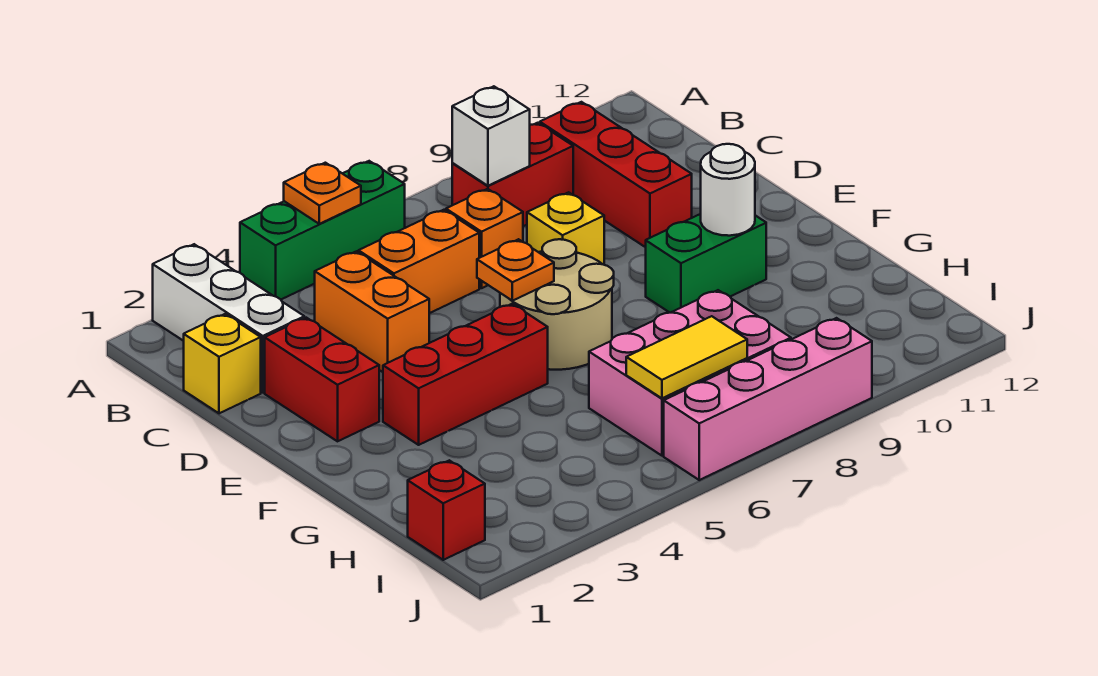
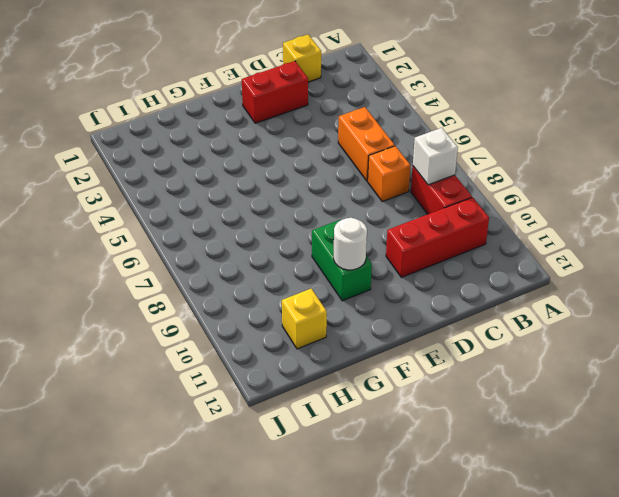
yellow 1x1 brick [282,289,327,349] -> yellow 1x1 brick moved to [527,192,604,265]
none -> white 1x3 brick [153,244,304,392]
none -> green 1x3 brick [240,161,405,299]
none -> orange 1x2 brick [315,251,429,372]

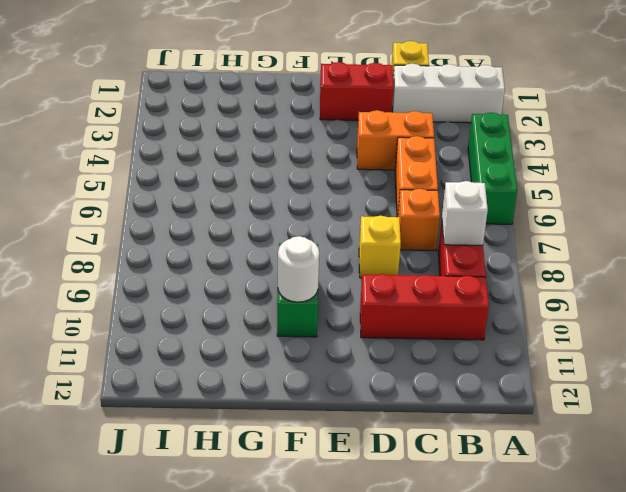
none -> tan 2x2 round brick [500,239,614,370]
none -> red 1x3 brick [383,304,548,445]
none -> pink 2x3 brick [589,290,791,456]

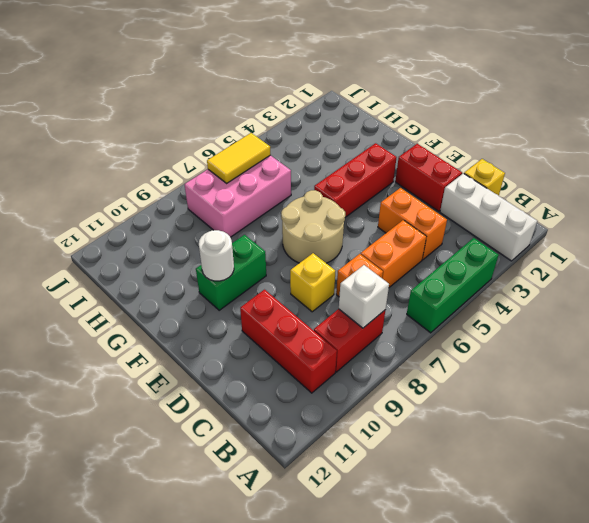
none -> red 1x1 brick [408,460,485,560]
none -> pink 1x4 brick [664,318,872,480]
none -> orange 1x1 plate [284,163,361,224]

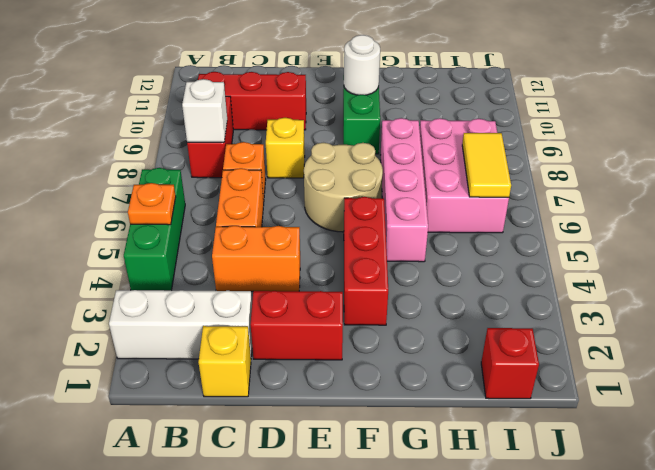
pink 1x4 brick [381,118,428,262] -> pink 1x4 brick moved to [664,318,872,480]
none -> orange 1x1 plate [477,239,554,301]

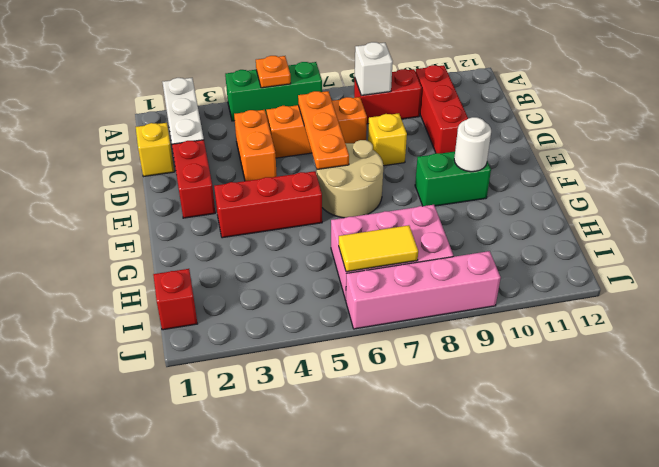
orange 1x3 plate [298,91,349,169] -> orange 1x1 plate [477,239,554,301]

